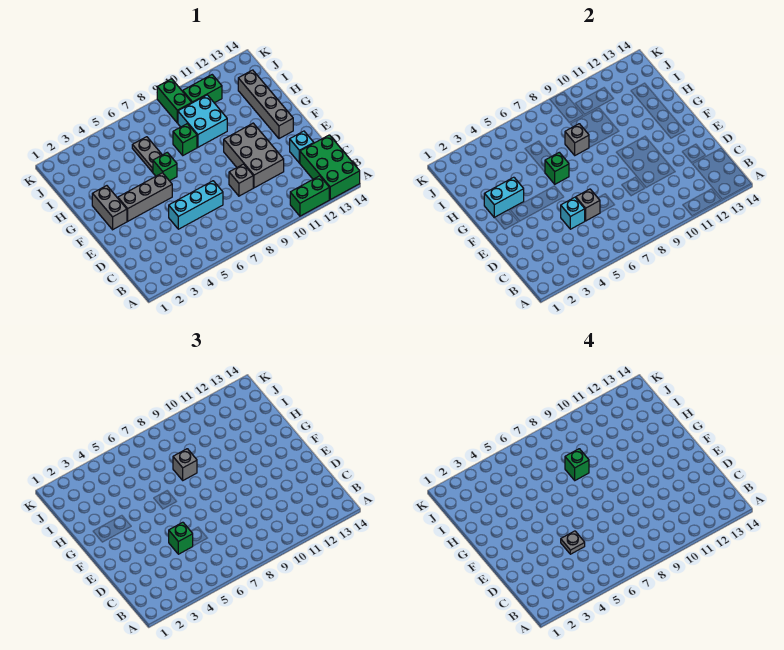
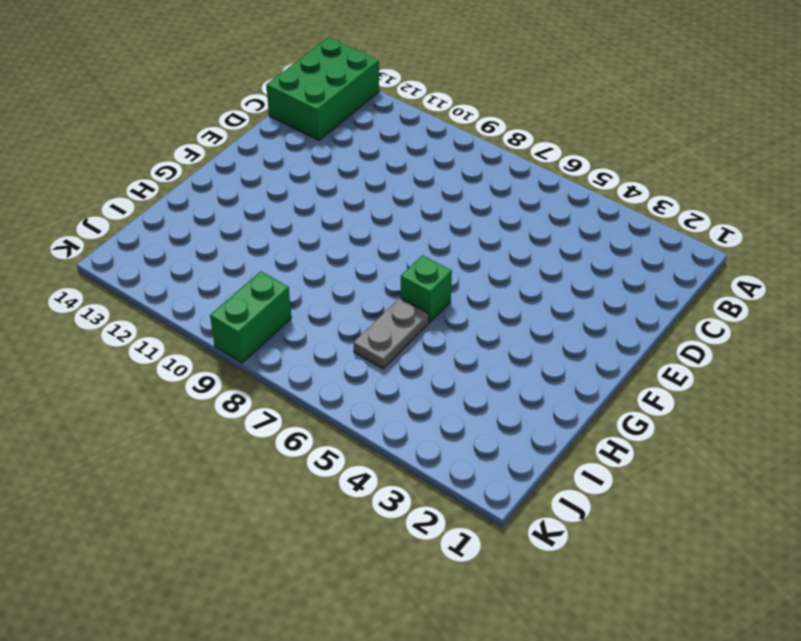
none -> green 1x2 brick [290,176,329,216]
none -> cyan 1x3 brick [169,181,223,229]
none -> grey 1x1 brick [229,164,253,196]

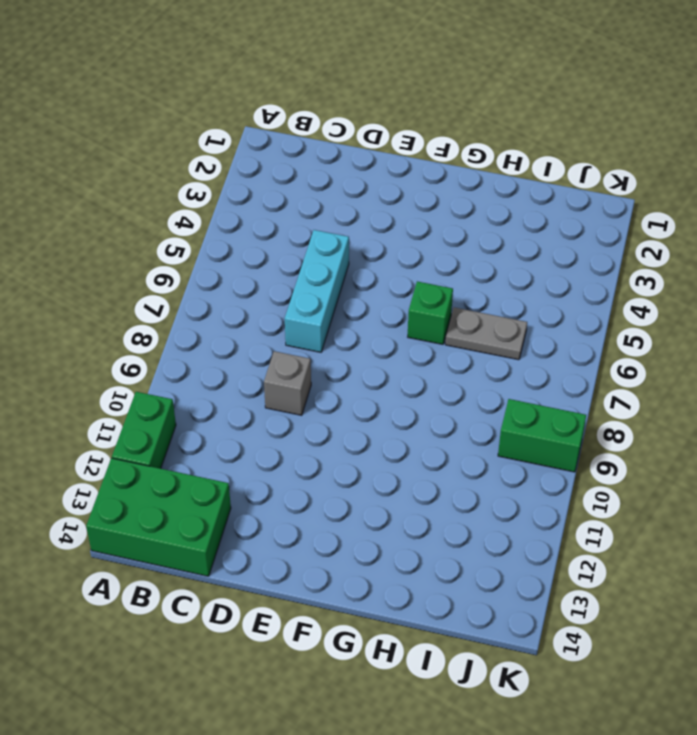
none -> grey 2x3 brick [224,123,284,188]
none -> cyan 1x1 brick [290,131,314,163]
none -> grey 1x2 brick [92,186,127,230]

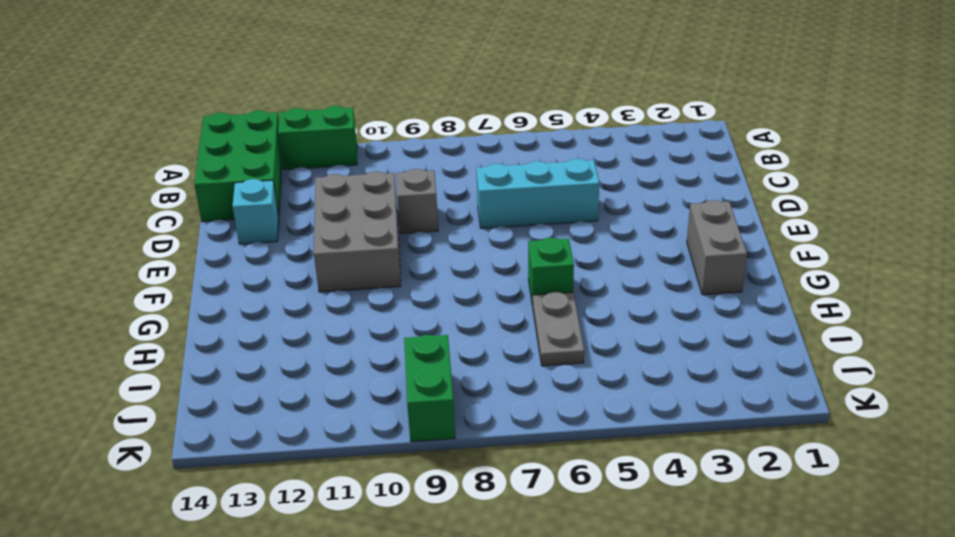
none -> grey 1x3 brick [118,173,172,221]
none -> grey 1x4 brick [238,70,293,139]
none -> green 1x1 brick [173,124,197,155]

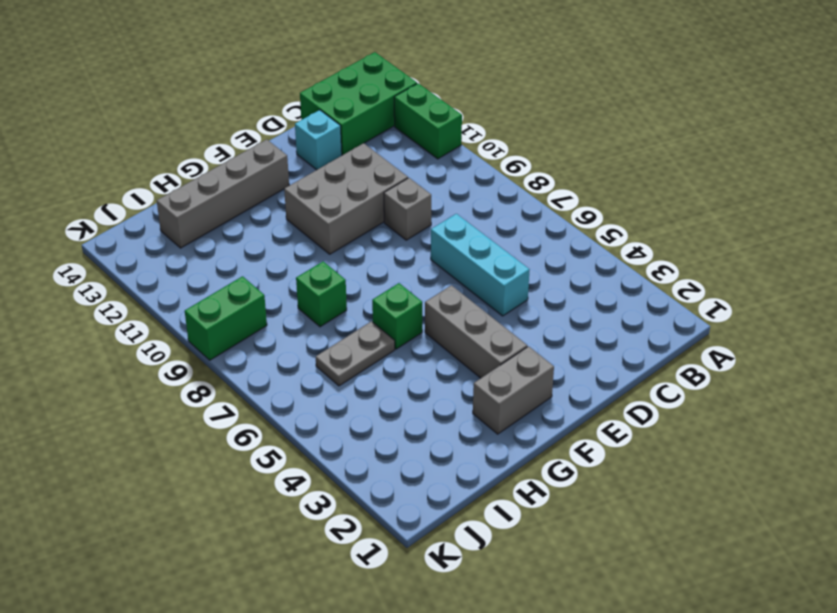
none -> cyan 2x2 brick [178,95,227,147]
none -> green 1x2 brick [183,75,222,103]
none -> cyan 1x1 brick [561,197,585,229]

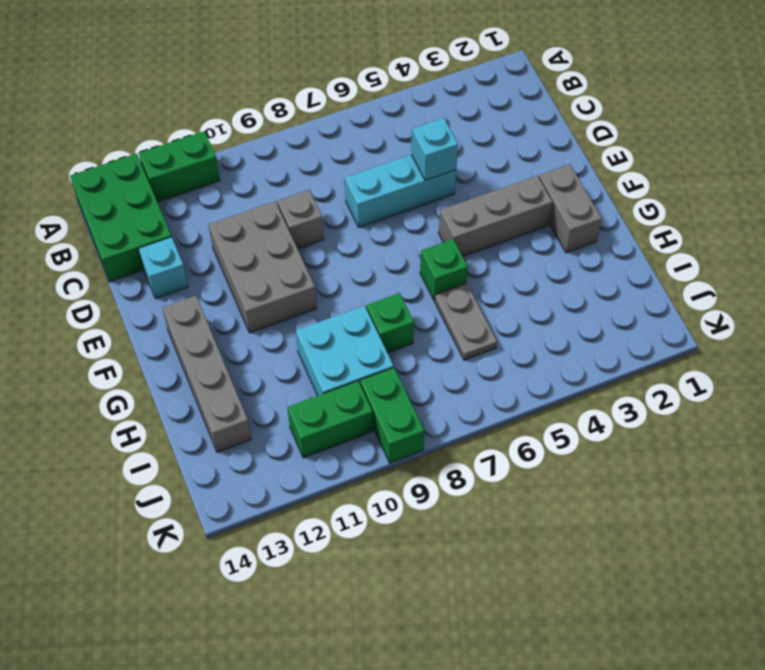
none -> grey 1x1 brick [576,189,600,221]
none -> cyan 1x2 brick [484,177,524,218]
none -> green 1x1 brick [545,152,569,184]

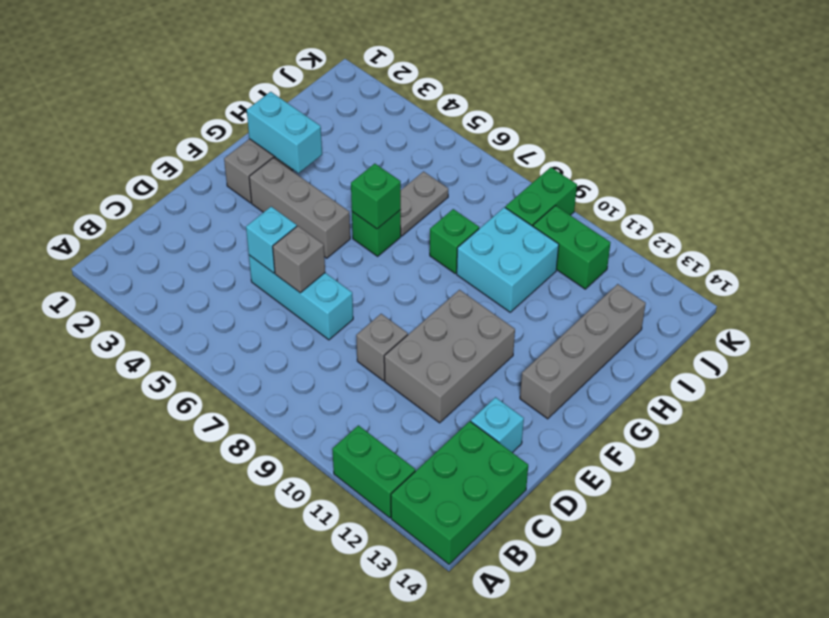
none -> grey 1x1 brick [565,124,589,155]
none -> green 1x1 brick [169,522,193,554]
none -> grey 1x1 brick [173,449,197,480]

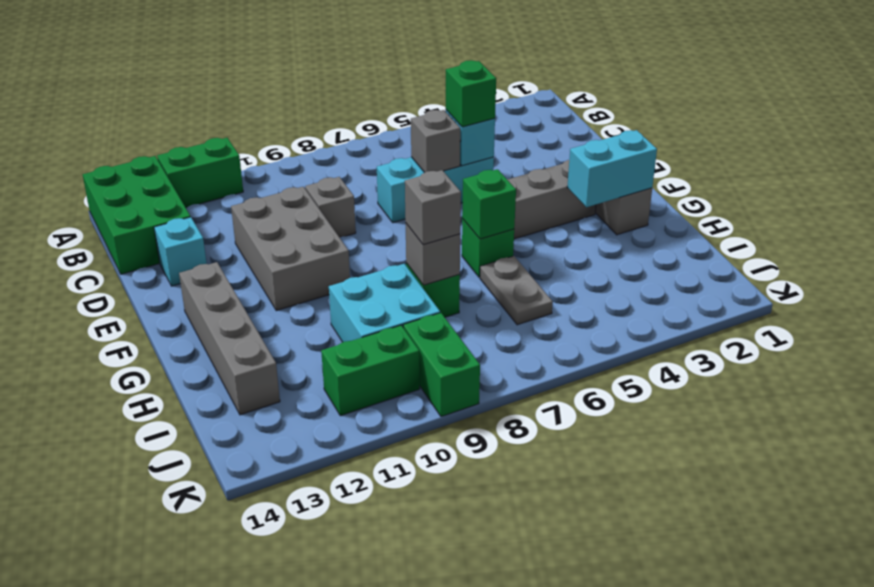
none -> grey 1x1 plate [561,531,585,554]
none -> green 1x1 brick [565,449,589,480]

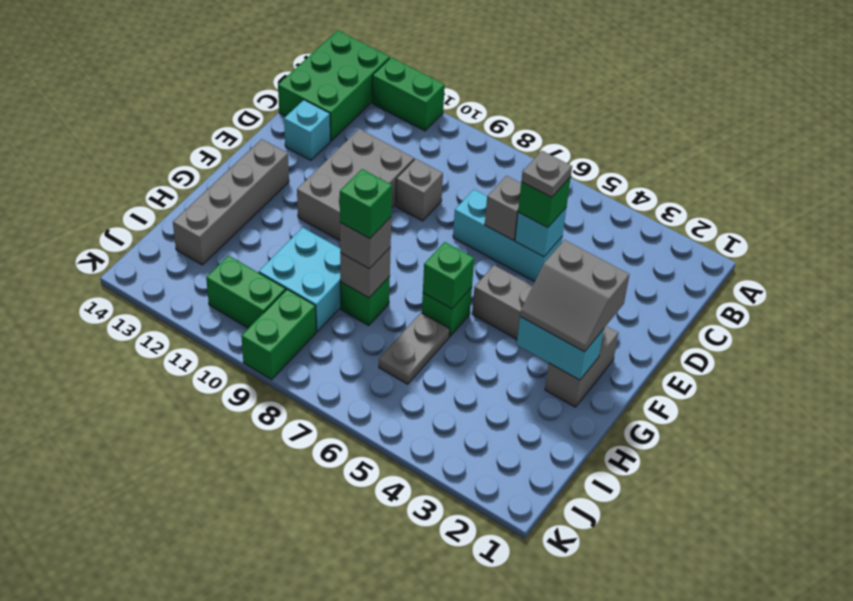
grey 2x2 slope [520,240,629,352] -> none

